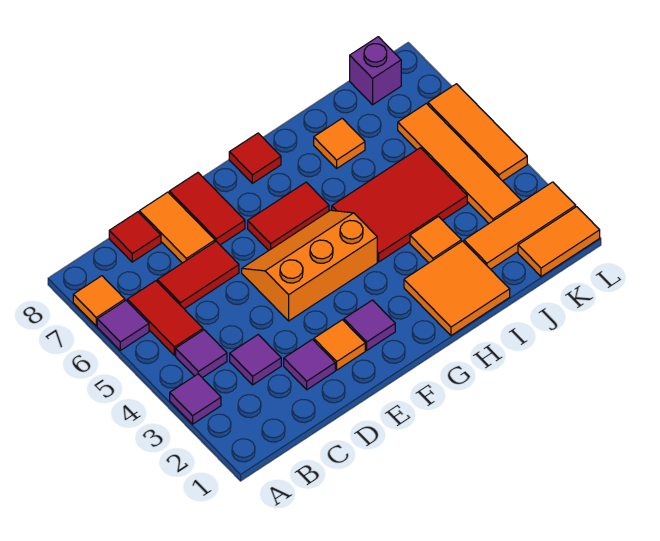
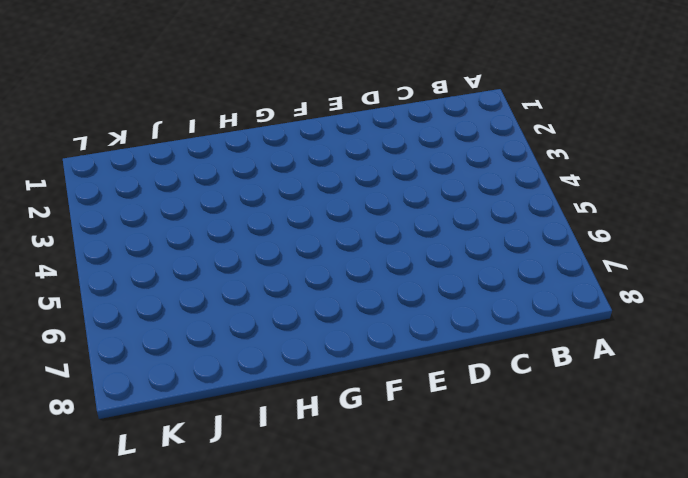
none -> purple 1x1 tile [170,374,221,424]
none -> purple 1x1 tile [97,300,149,350]
none -> orange 1x1 tile [73,276,125,326]

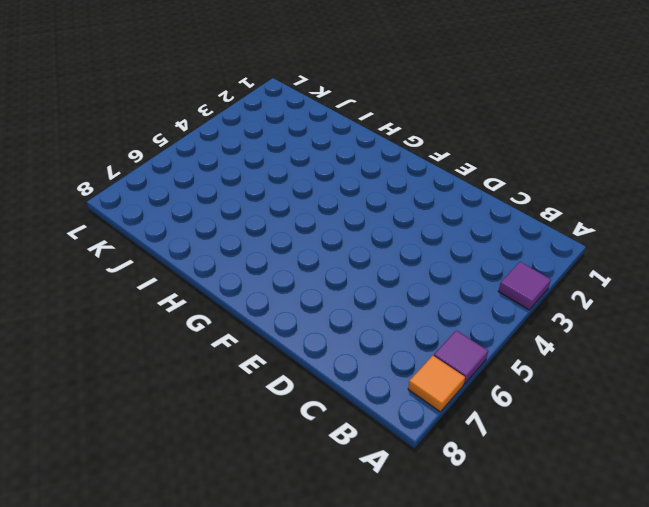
none -> purple 1x1 tile [176,330,227,378]
none -> red 1x2 tile [127,281,203,355]
none -> purple 1x1 tile [230,335,281,385]

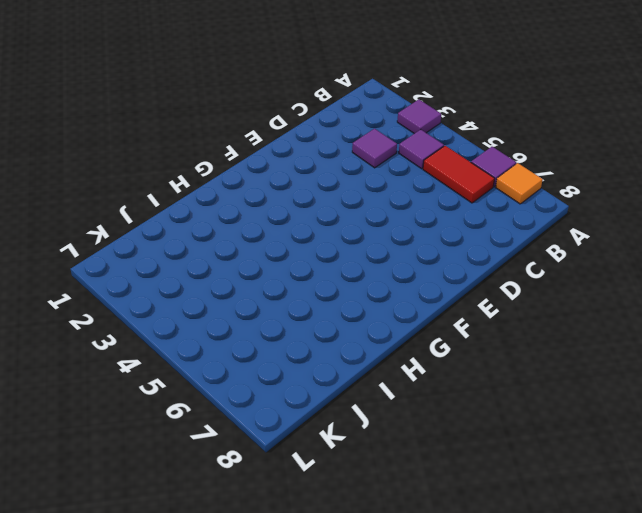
none -> red 1x2 tile [157,241,239,309]
none -> red 1x1 tile [109,212,161,262]
none -> purple 1x1 tile [284,339,335,390]

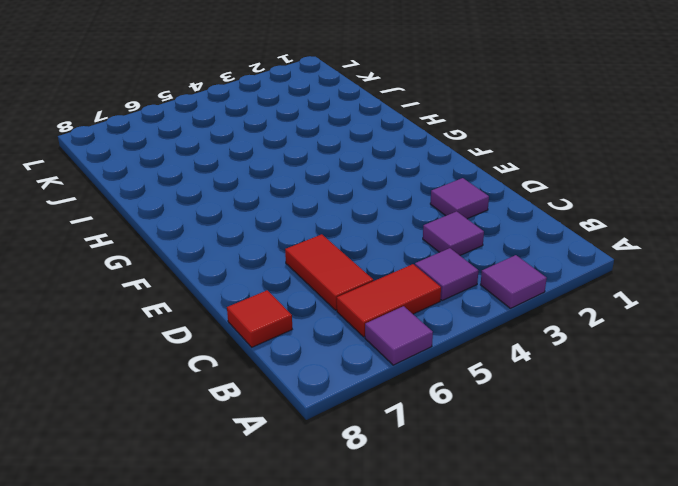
none -> orange 1x1 tile [73,276,125,326]
none -> orange 1x2 tile [139,192,215,263]
none -> orange 1x1 tile [314,320,365,370]

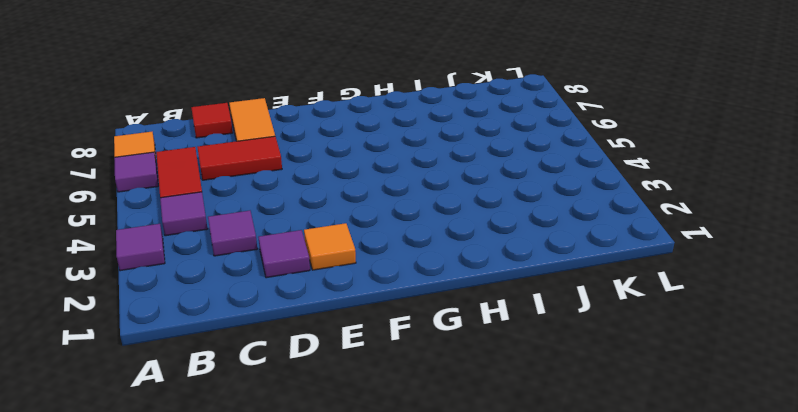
none -> orange 2x3 slope [242,210,377,321]
none -> red 1x2 tile [169,173,245,245]
none -> purple 1x1 tile [344,300,395,350]

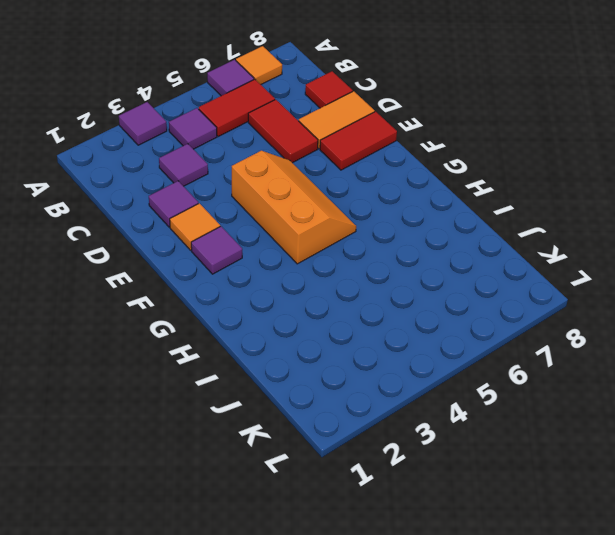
none -> red 1x2 tile [248,182,329,250]
none -> red 1x1 tile [229,133,281,183]
none -> orange 2x2 tile [404,241,510,335]

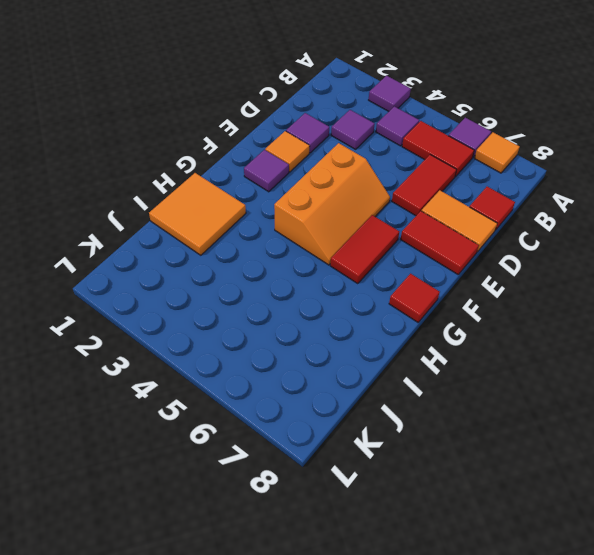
none -> red 2x3 tile [332,148,467,262]
none -> orange 1x1 tile [410,217,461,263]
none -> orange 1x1 tile [314,118,365,168]

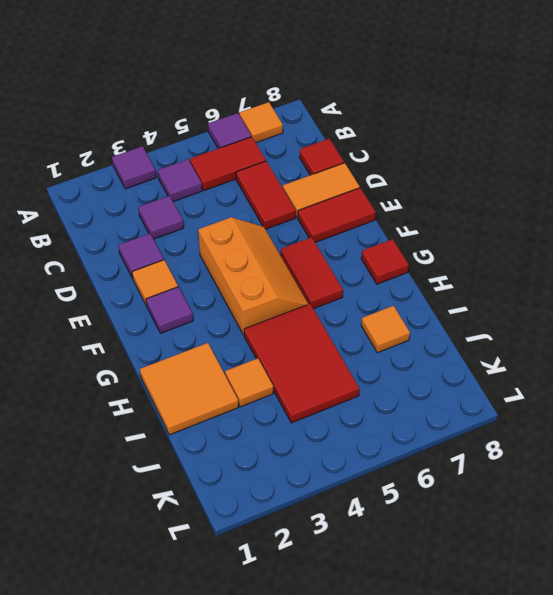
none -> orange 1x3 tile [464,182,576,269]
none -> orange 1x2 tile [518,207,600,277]
none -> orange 1x4 tile [398,104,522,223]

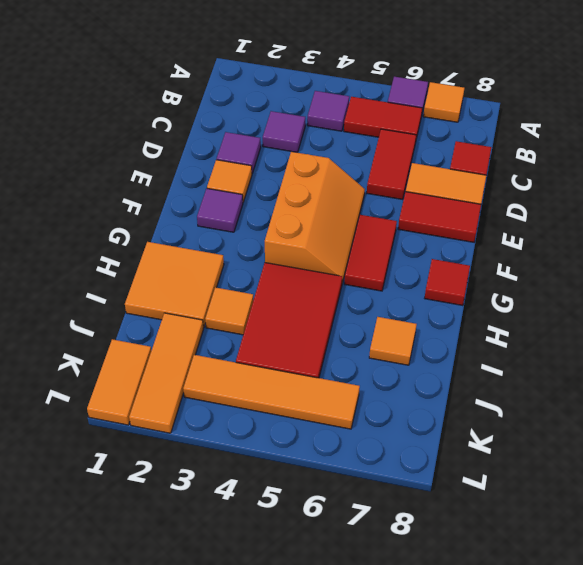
none -> purple 1x1 tile [170,374,221,424]
none -> purple 1x1 brick [350,37,401,105]
none -> orange 1x3 tile [428,84,527,181]

